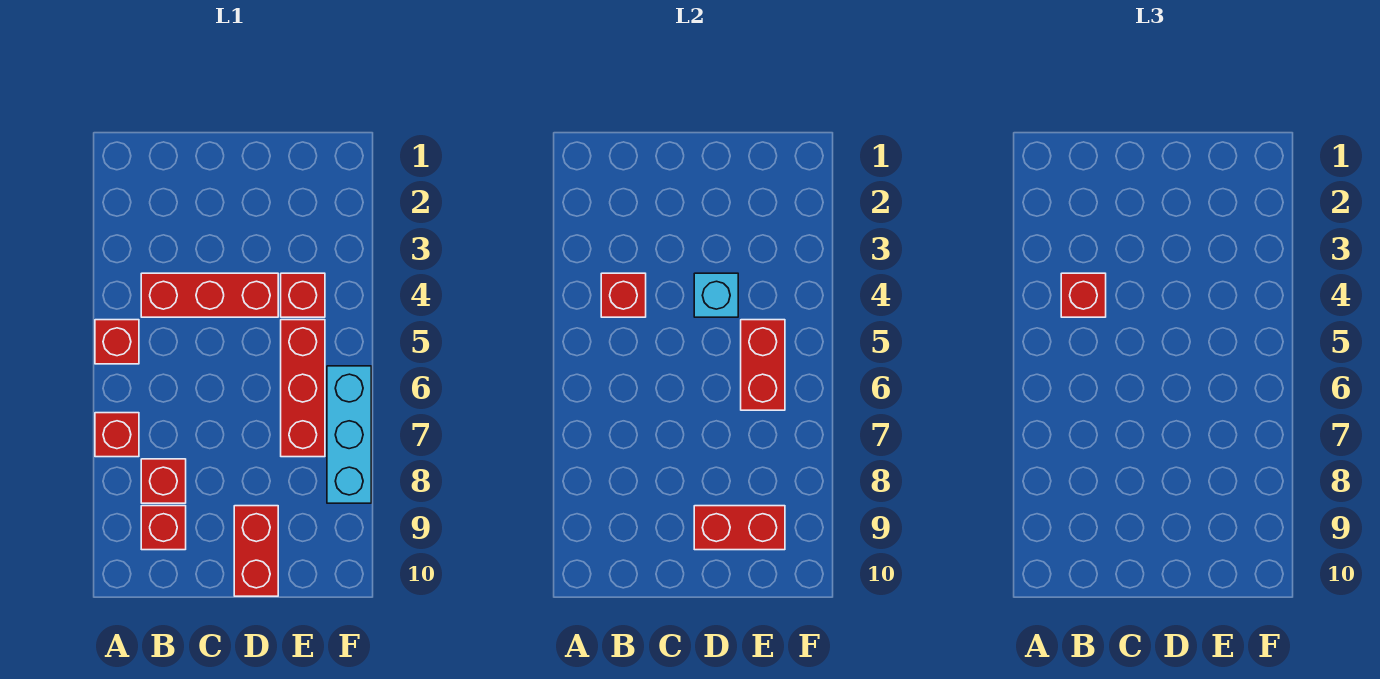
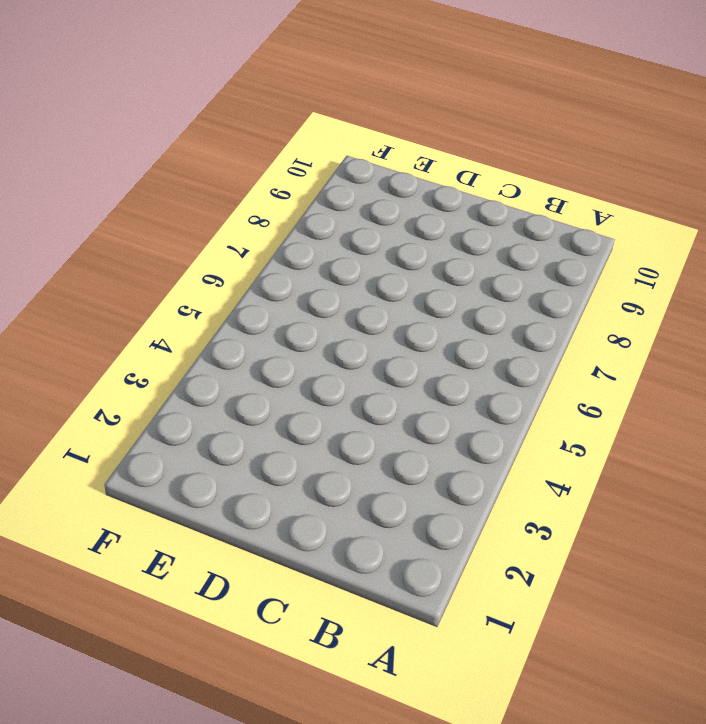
none -> red 1x1 brick [95,320,139,364]
none -> red 1x1 brick [95,413,139,457]
none -> red 1x3 brick [141,273,278,317]

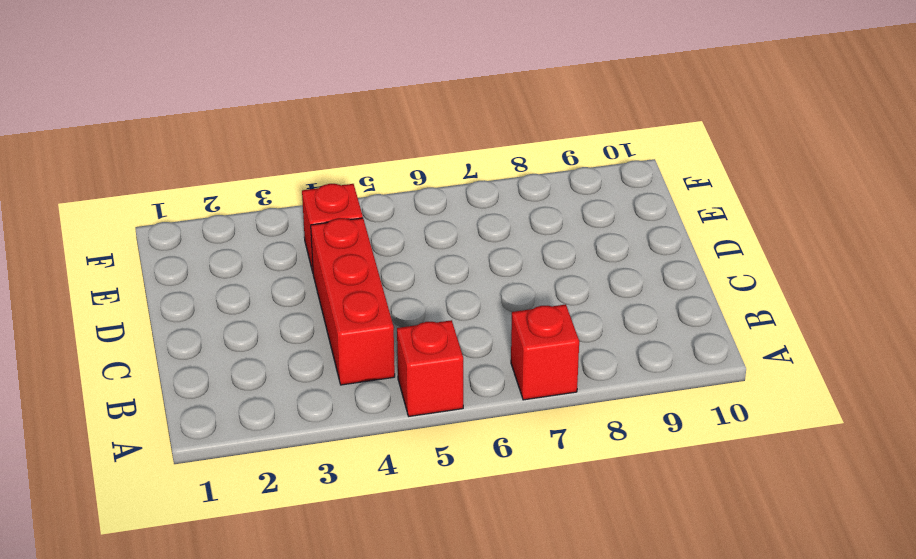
none -> red 1x1 brick [141,459,186,503]
none -> red 1x1 brick [141,506,186,550]
none -> red 1x2 brick [234,506,278,596]

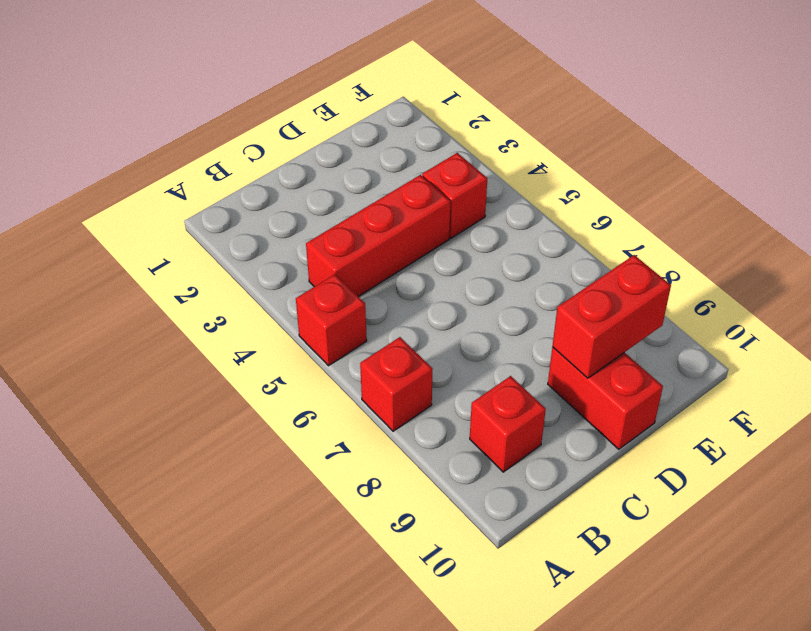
none -> red 1x1 brick [141,459,186,503]
none -> red 1x3 brick [281,320,325,457]
none -> cyan 1x3 brick [327,366,371,503]

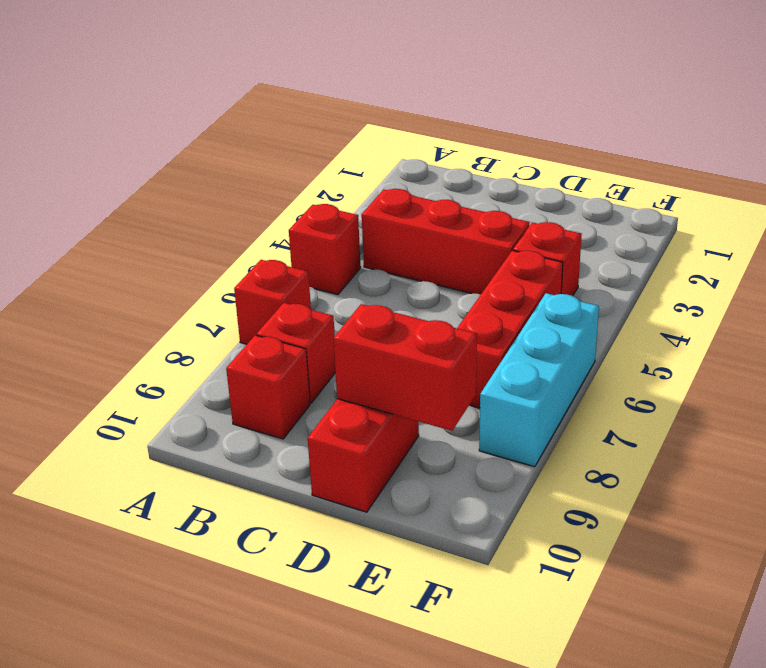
none -> red 1x1 brick [601,273,646,317]
none -> cyan 1x1 brick [694,273,738,317]
none -> red 1x2 brick [741,320,785,410]

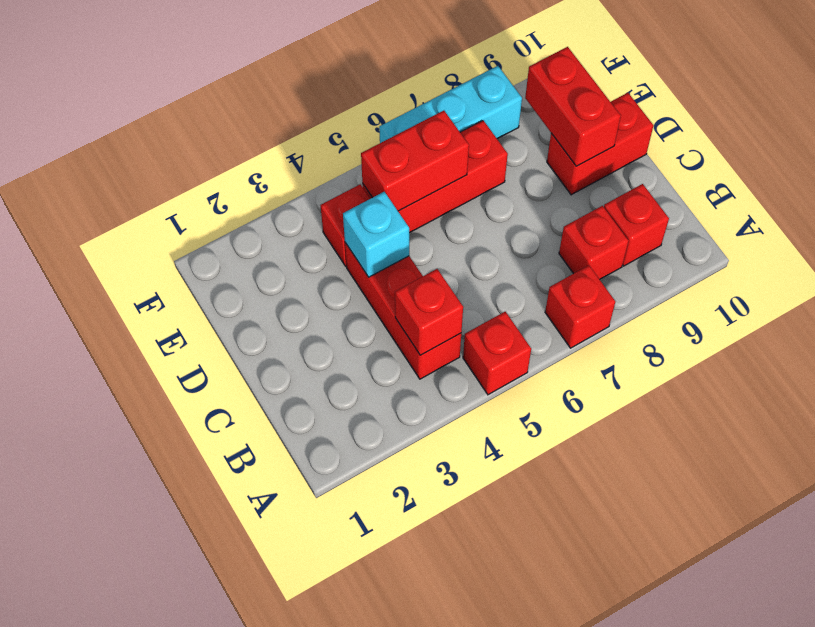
none -> red 1x1 brick [1061,273,1106,317]

